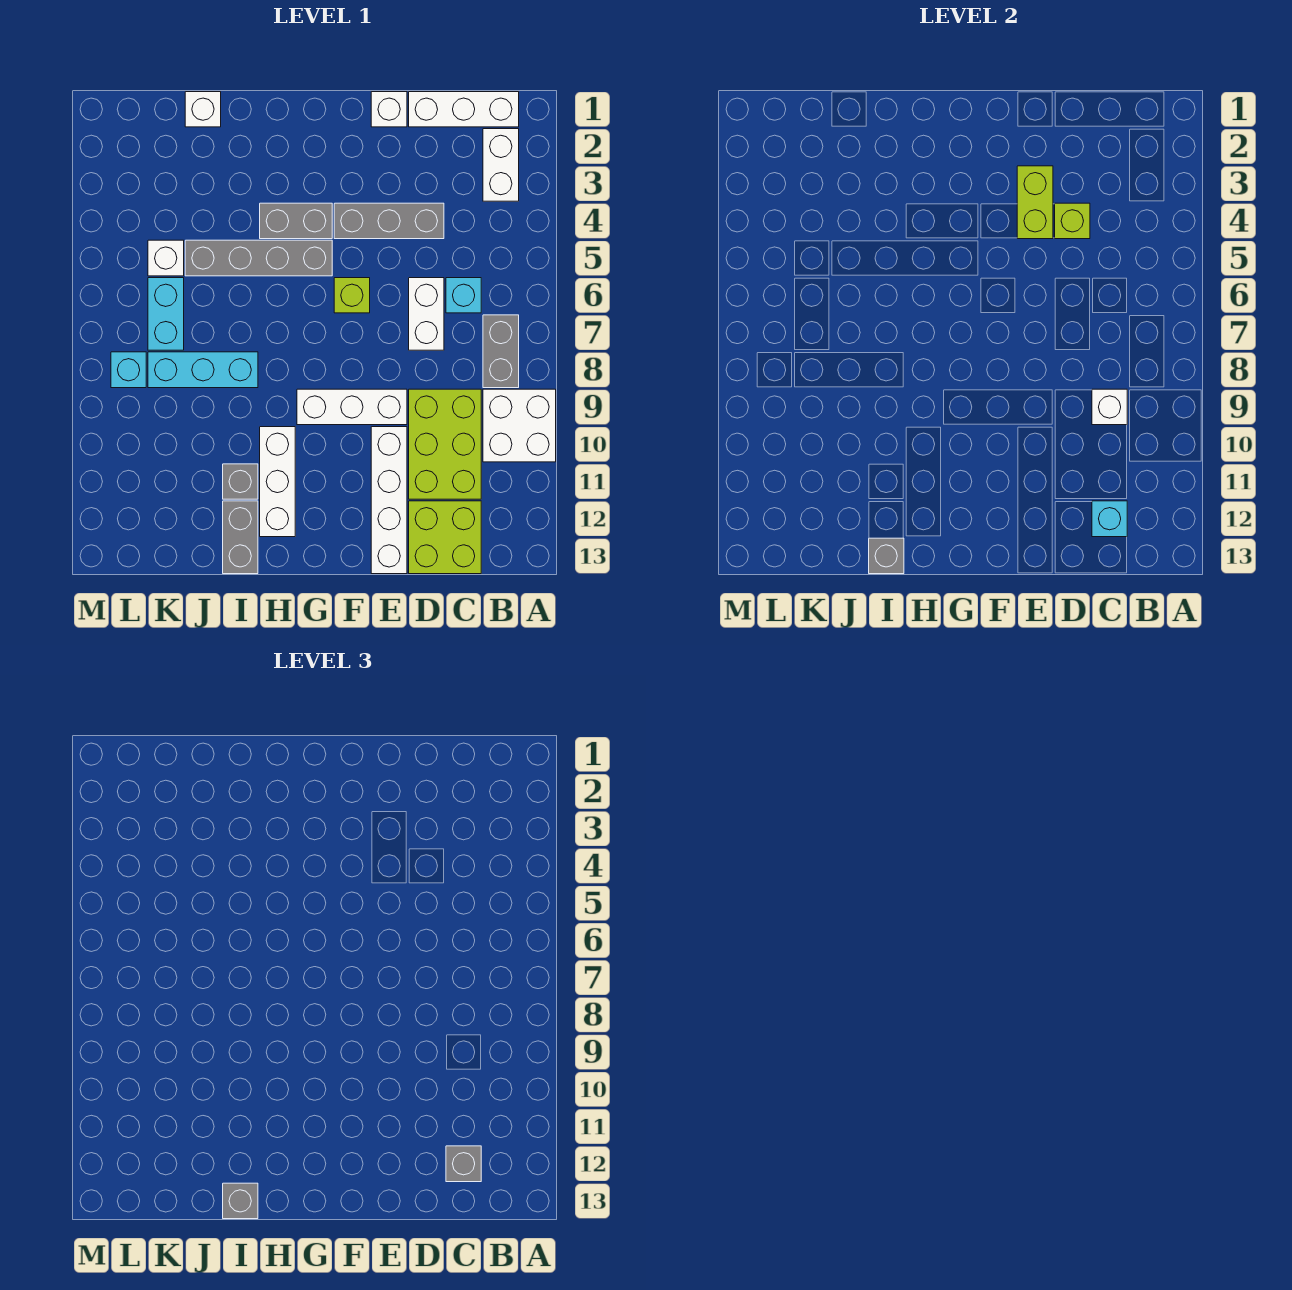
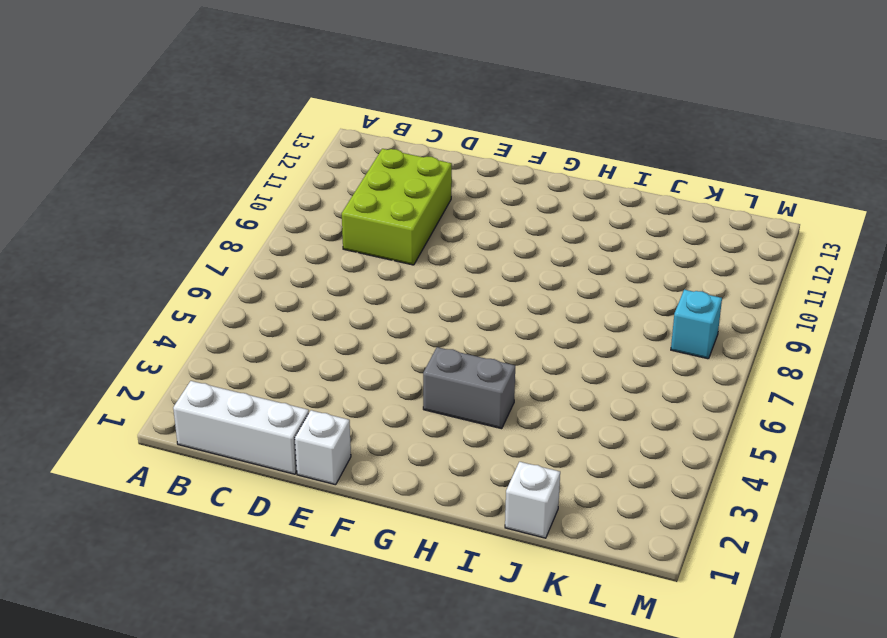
none -> white 2x2 brick [483,389,556,462]
none -> white 1x2 brick [483,129,519,201]
none -> grey 1x2 brick [483,315,519,388]
none -> cyan 1x1 brick [446,278,481,313]

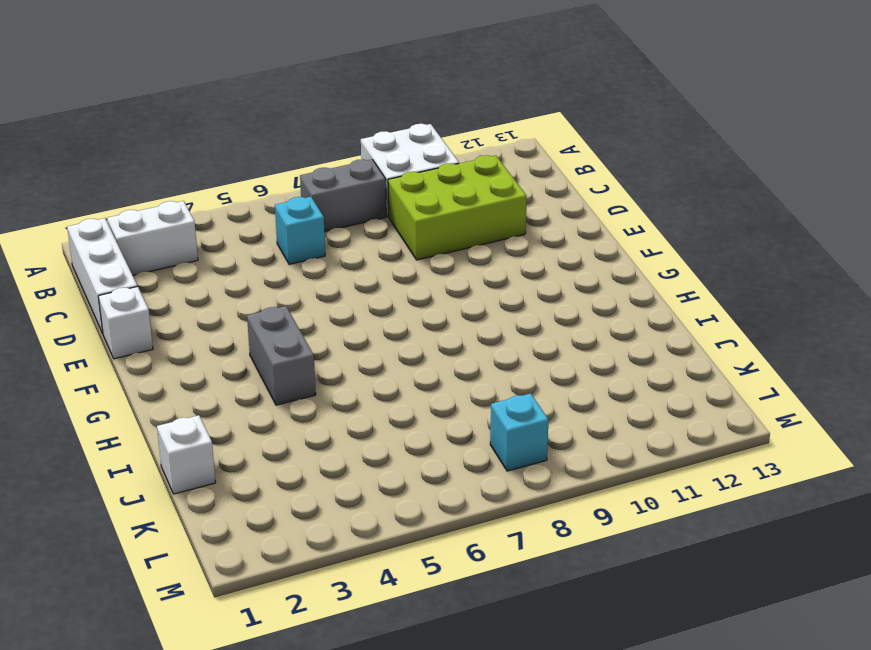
none -> lime 2x2 brick [409,501,481,574]
none -> grey 1x3 brick [334,203,444,239]
none -> white 1x2 brick [409,278,444,350]
none -> white 1x3 brick [297,389,407,425]

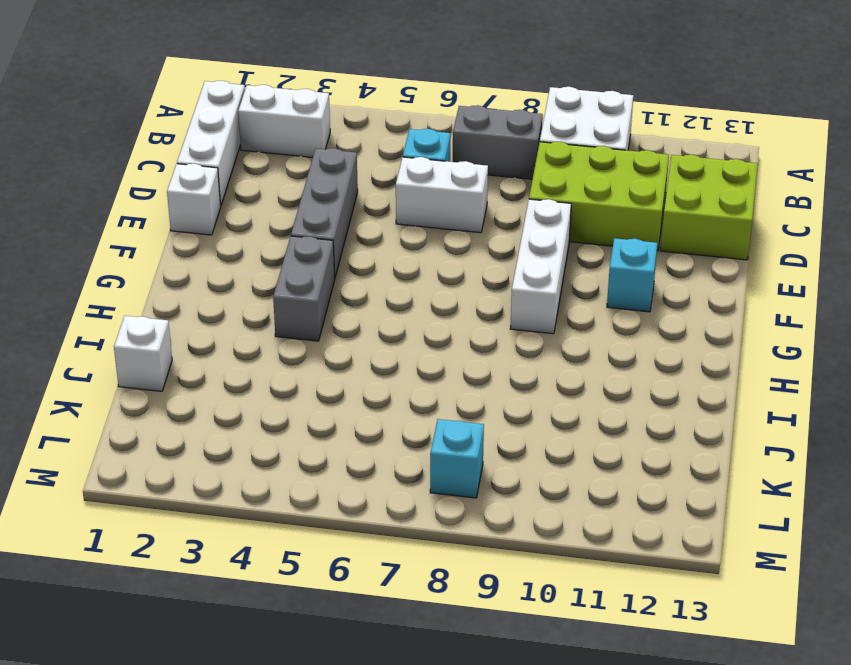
cyan 1x1 brick [607,238,657,312] -> cyan 1x1 brick moved to [1092,501,1127,537]
none -> white 1x4 brick [371,427,407,574]
none -> lime 1x1 brick [334,278,370,313]
none -> grey 1x4 brick [185,240,332,276]
none -> white 1x3 brick [260,427,295,537]

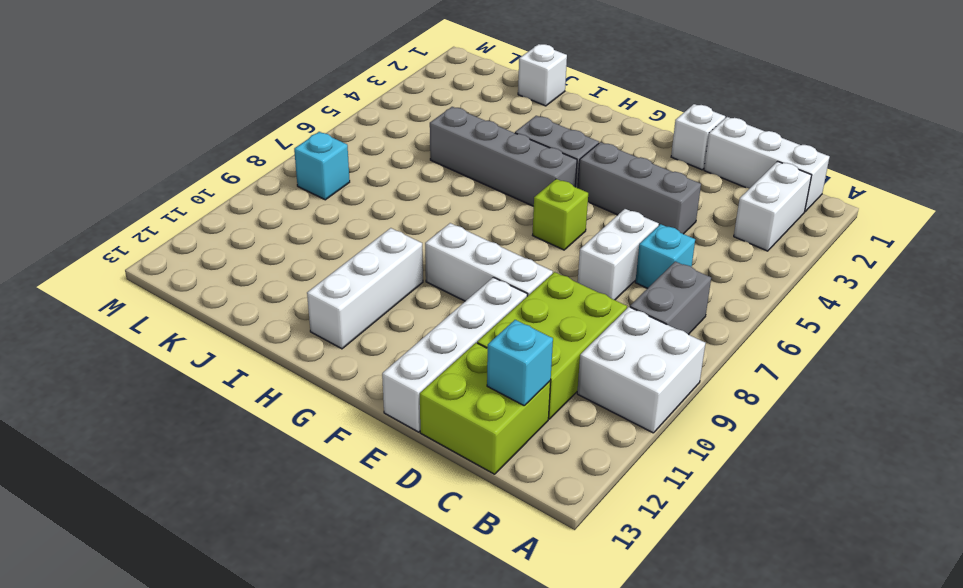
none -> cyan 1x3 brick [148,352,258,388]
none -> grey 1x1 brick [223,464,258,499]
none -> grey 1x2 brick [223,501,258,574]
none -> white 1x1 brick [148,240,184,276]

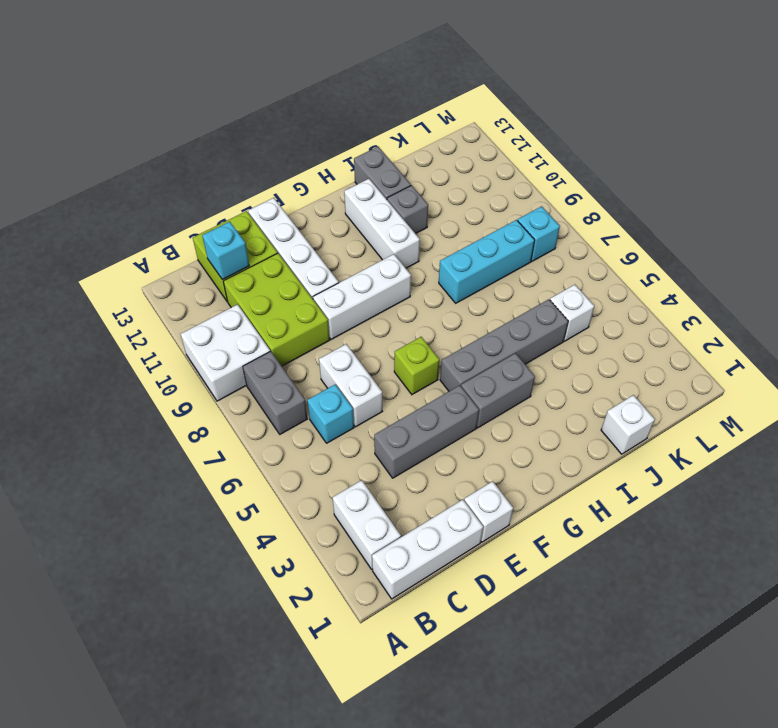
none -> cyan 1x2 brick [148,278,184,350]
none -> white 1x1 brick [1092,389,1127,425]
none -> lime 1x1 brick [1055,203,1090,239]
none -> lime 1x2 brick [1017,166,1053,239]

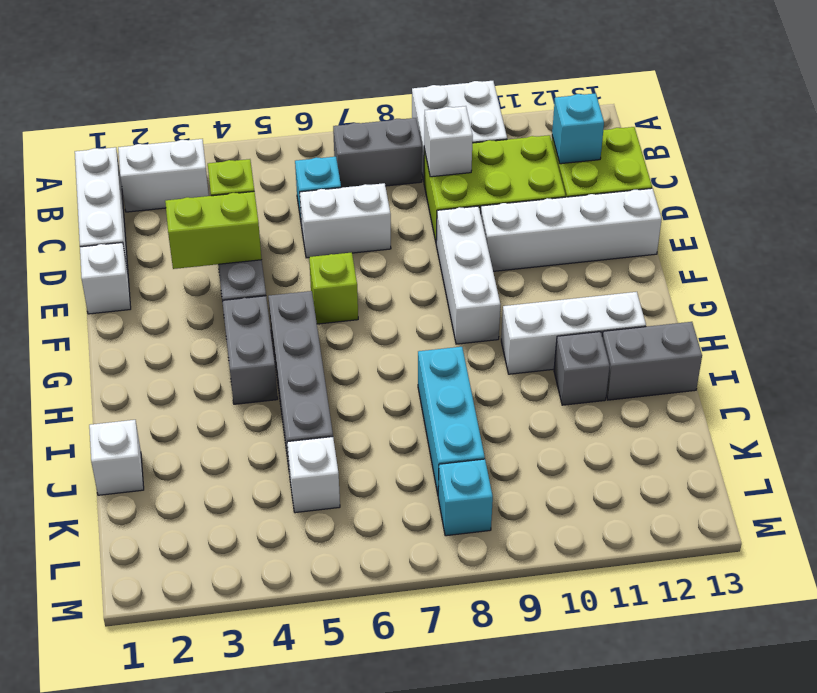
none -> cyan 1x2 brick [148,278,184,350]
none -> grey 1x1 brick [869,538,904,574]
none -> grey 1x1 brick [446,1146,481,1182]
none -> grey 1x1 brick [223,1183,258,1219]

